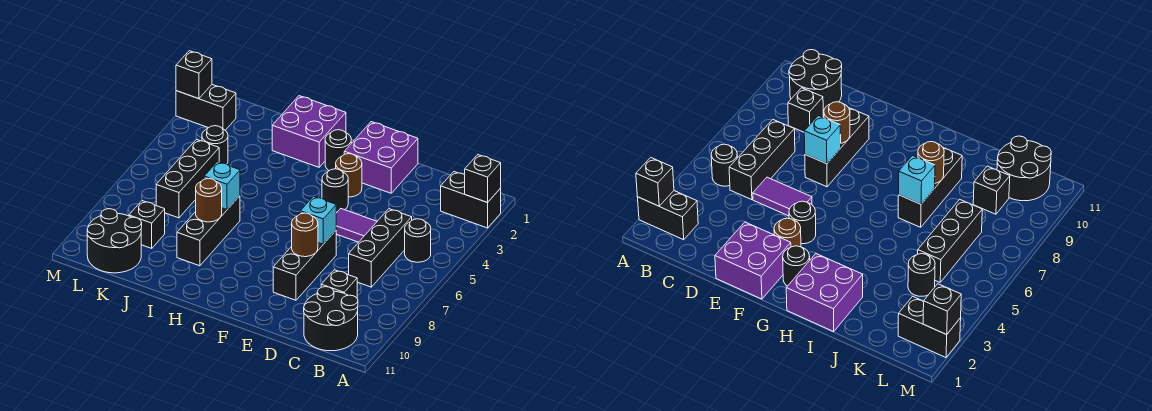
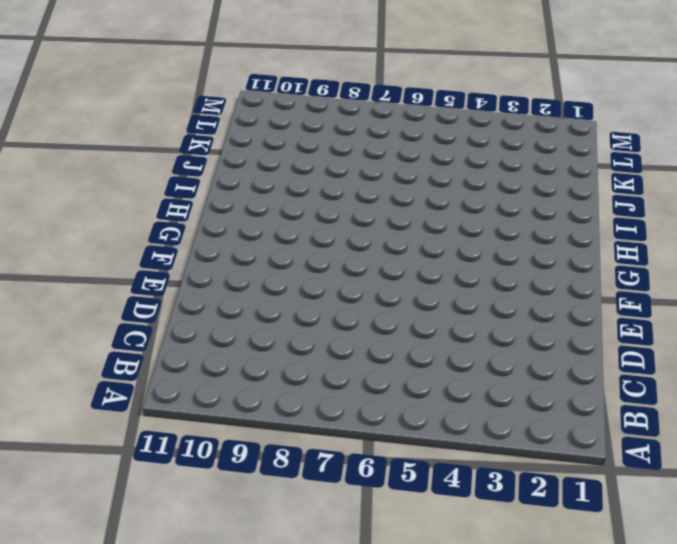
none -> black 1x2 brick [441,172,501,228]
none -> black 1x1 round brick [405,219,431,262]
none -> black 2x2 round brick [304,287,358,351]

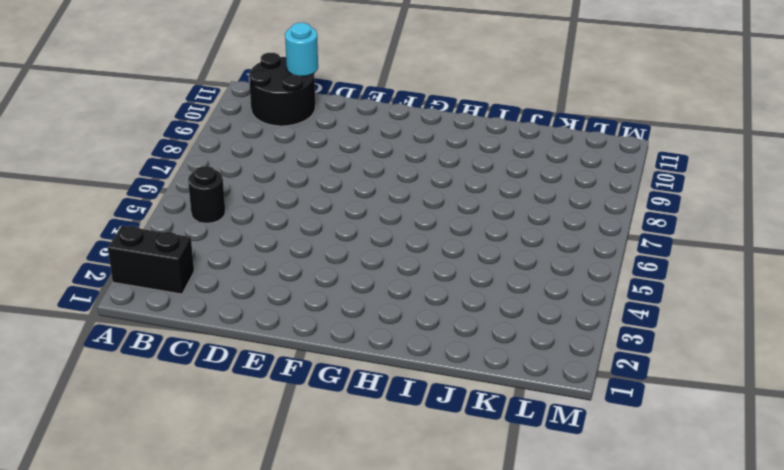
cyan 1x1 round brick [285,23,318,76] -> none
none -> black 1x3 brick [349,209,412,287]
none -> black 1x1 brick [321,270,357,298]
none -> purple 1x2 tile [336,209,377,242]

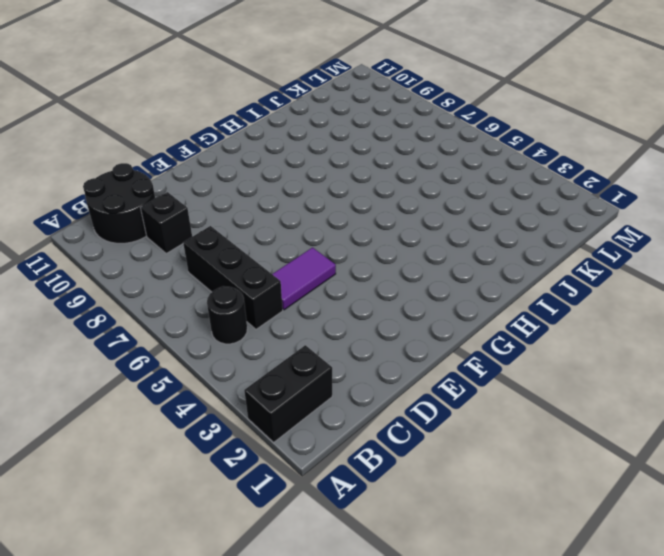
none -> purple 2x2 brick [344,122,418,193]
none -> black 1x3 brick [273,231,336,300]
none -> brown 1x1 round brick [336,154,362,197]

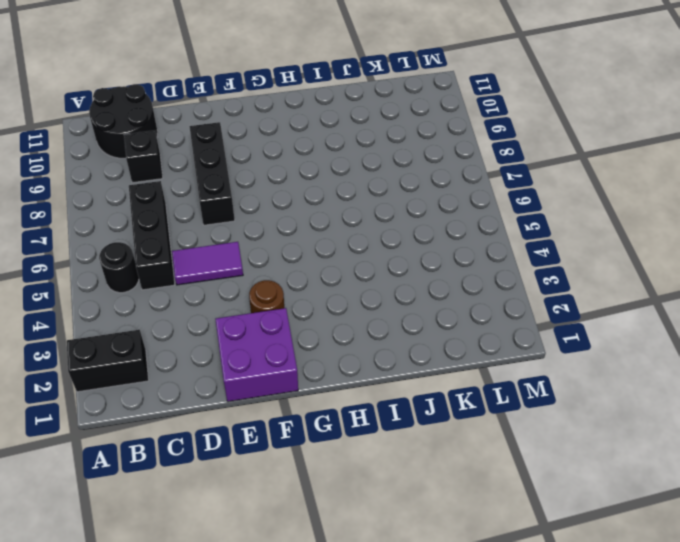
none -> black 1x1 round brick [322,169,348,212]
none -> black 1x1 round brick [325,130,351,171]
none -> purple 2x2 brick [272,96,346,167]

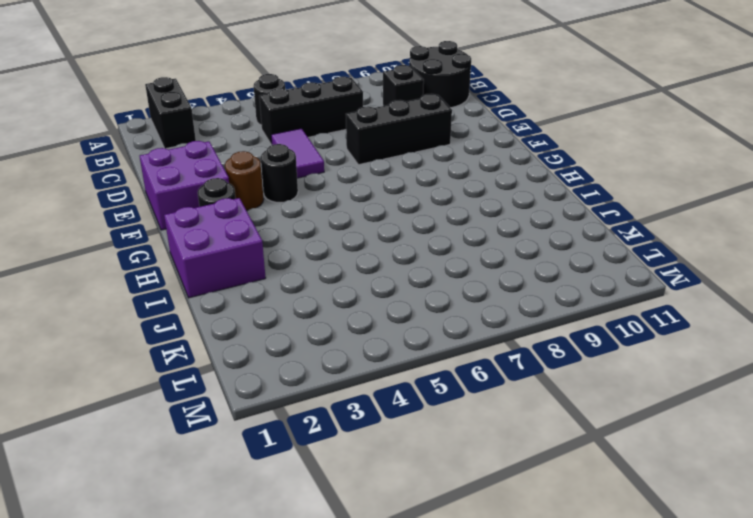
none -> black 1x3 brick [177,196,240,266]
none -> black 1x1 round brick [202,126,228,164]
none -> black 1x3 brick [156,140,219,218]

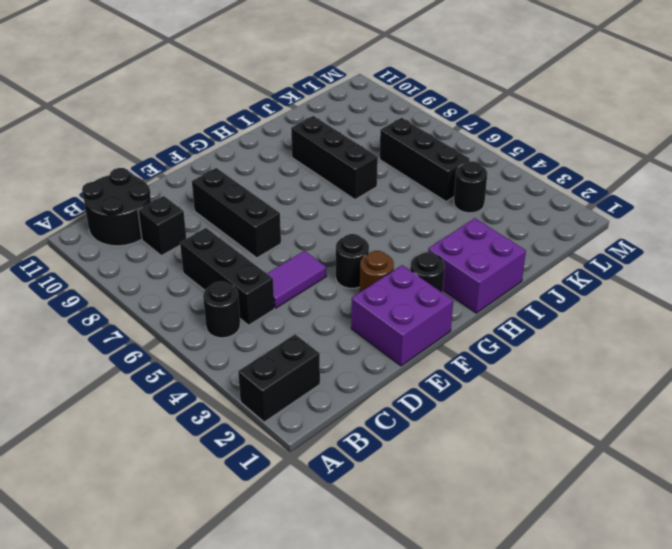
none -> black 1x1 brick [129,201,165,248]
none -> black 2x2 round brick [87,209,142,273]
none -> black 1x2 brick [176,85,236,130]

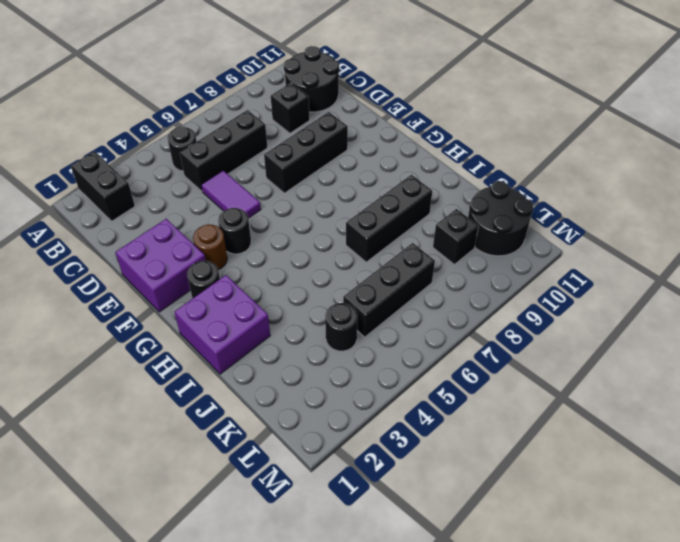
none -> black 1x2 brick [176,85,236,130]
none -> black 1x1 brick [465,155,501,203]
none -> cyan 1x1 brick [300,196,336,244]

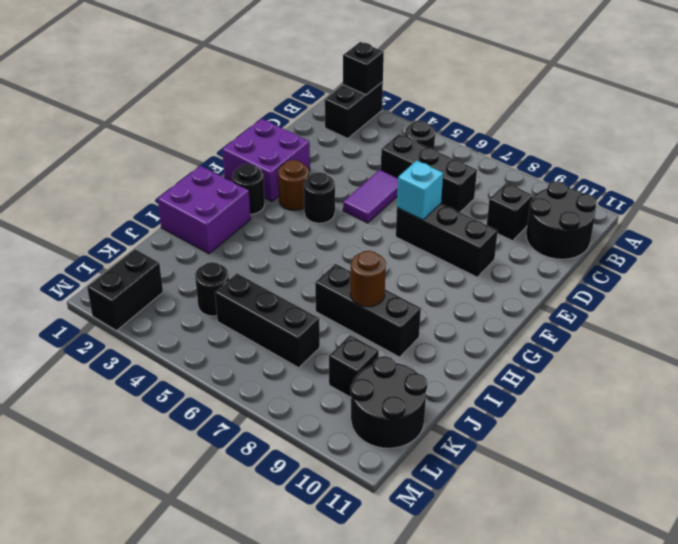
none -> brown 1x1 round brick [292,213,318,257]
none -> cyan 1x1 brick [204,162,240,210]
none -> black 1x1 brick [176,51,212,99]

